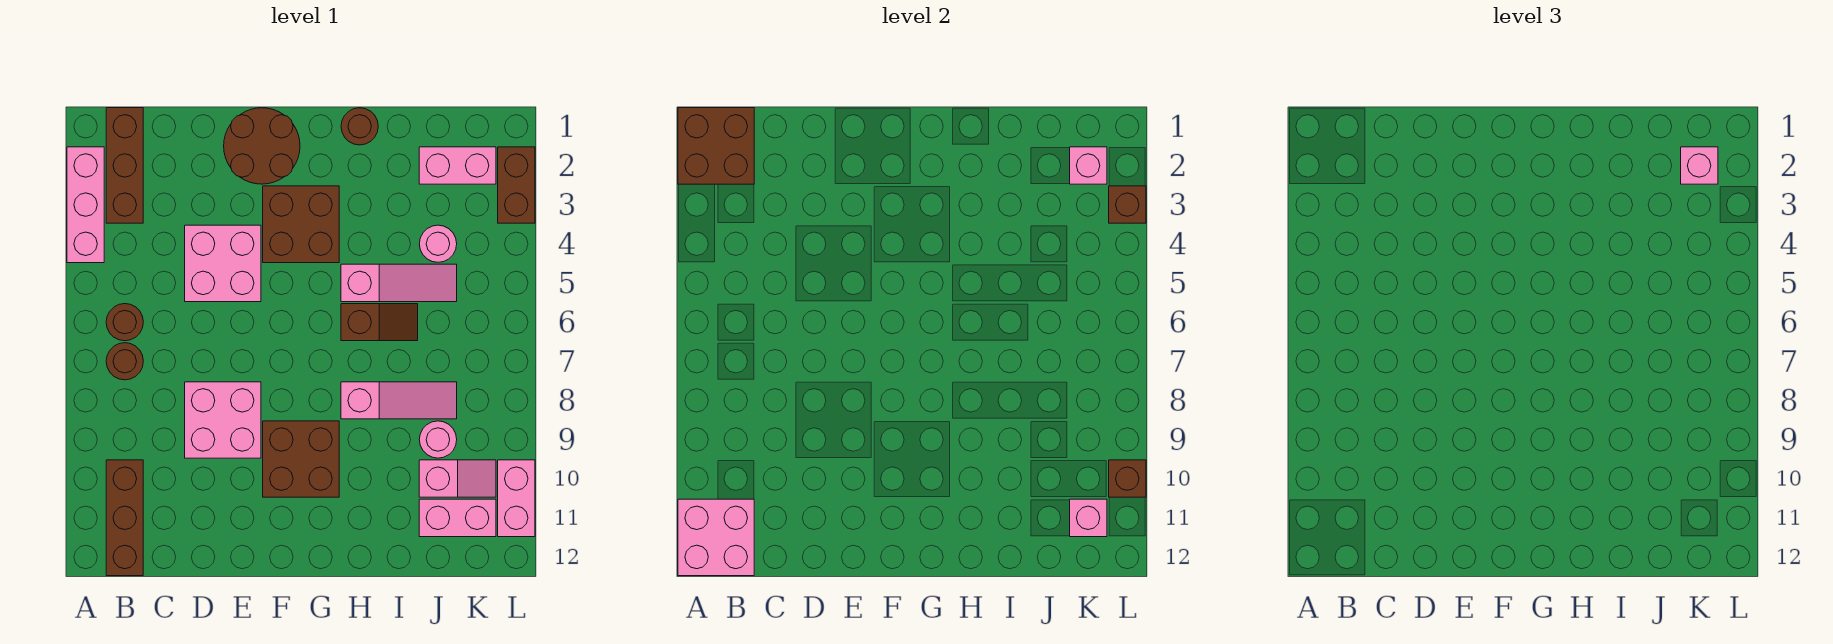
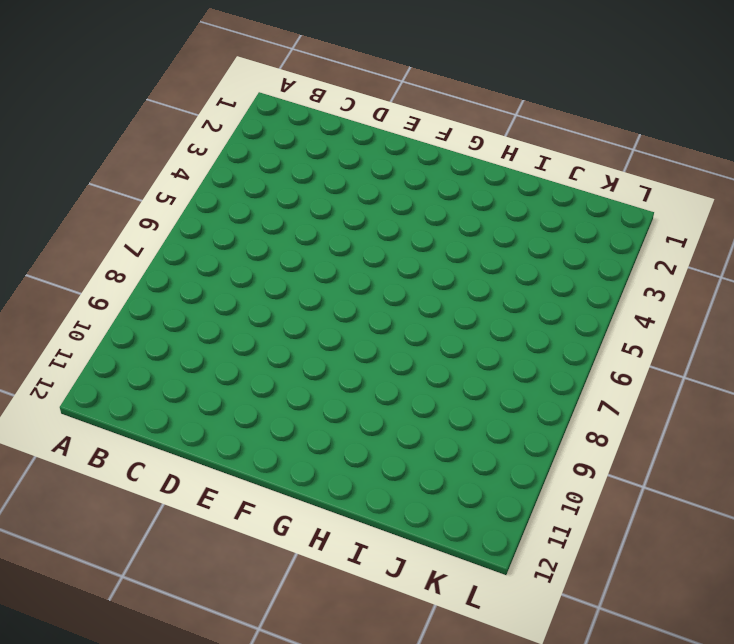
none -> pink 1x3 brick [67,147,104,263]
none -> brown 1x3 brick [106,108,143,223]
none -> brown 1x1 round brick [106,304,143,341]

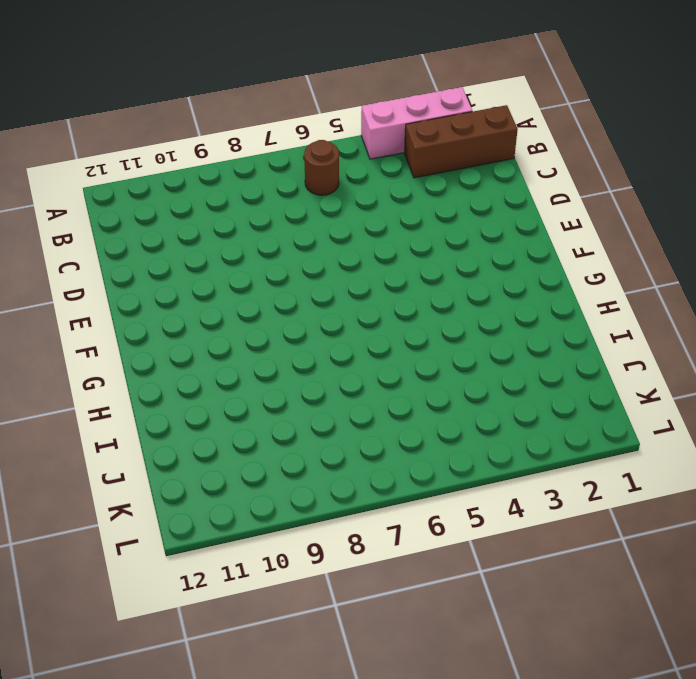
none -> brown 1x1 round brick [106,343,143,380]
none -> brown 1x3 brick [106,460,143,576]
none -> pink 2x2 brick [185,225,261,302]

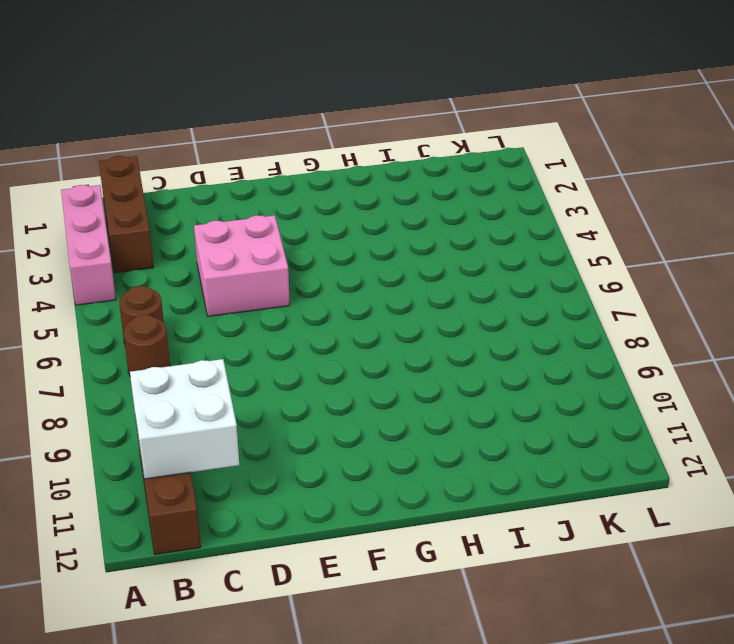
white 2x2 brick [130,359,239,479] -> pink 2x2 brick [678,499,754,576]
none -> pink 2x2 brick [185,382,261,458]
none -> brown 2x2 round brick [224,108,300,184]
none -> brown 2x2 brick [263,186,339,263]

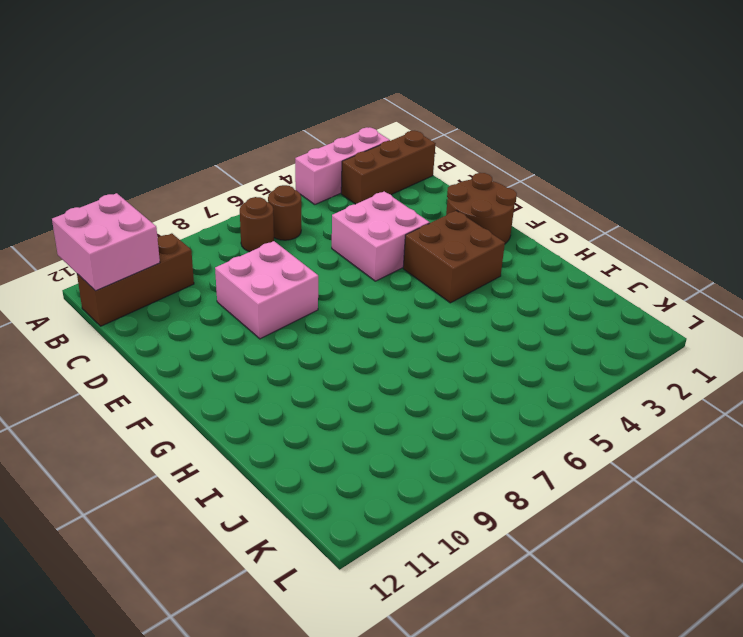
none -> brown 2x2 brick [263,421,339,497]
none -> brown 1x1 round brick [341,108,378,145]
none -> pink 1x3 slope [341,264,457,302]

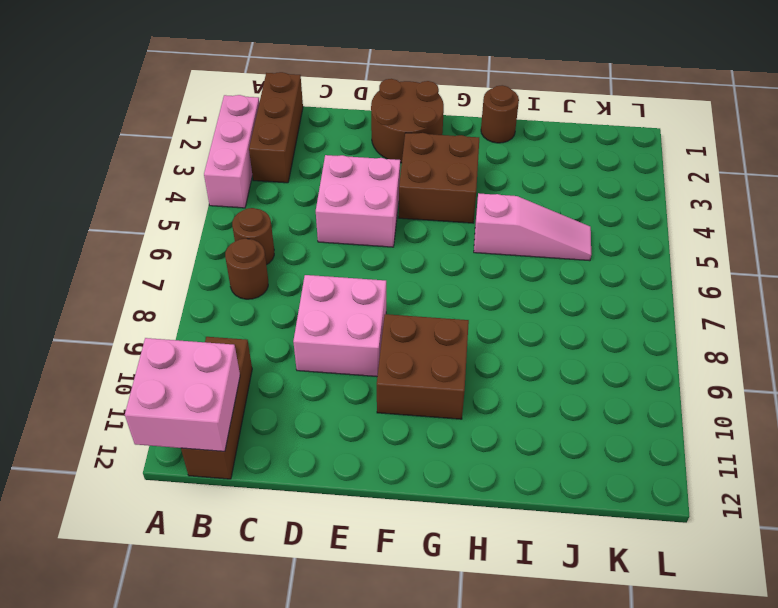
none -> brown 1x2 slope [341,304,418,341]
none -> pink 1x3 slope [341,382,457,419]
none -> pink 1x2 brick [419,147,496,184]

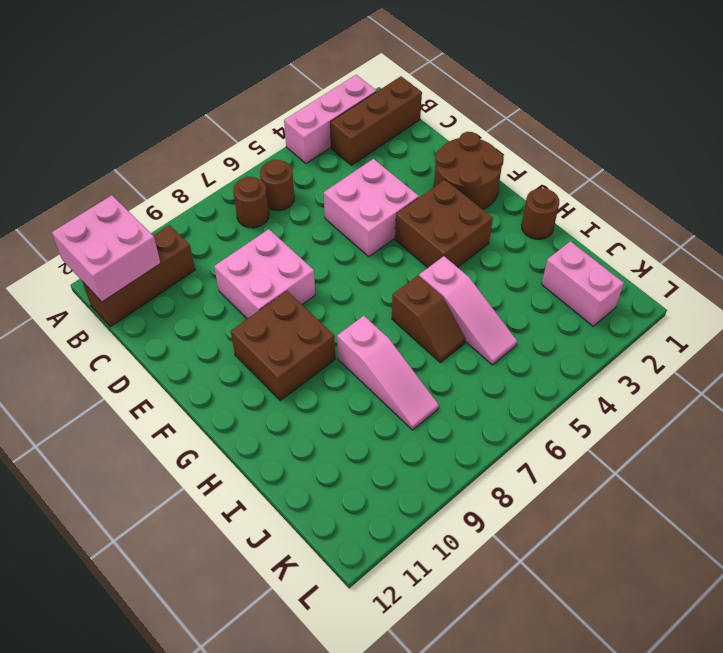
none -> pink 1x1 round brick [419,225,457,262]
none -> pink 1x1 round brick [419,421,457,458]
none -> pink 1x2 slope [419,460,496,497]

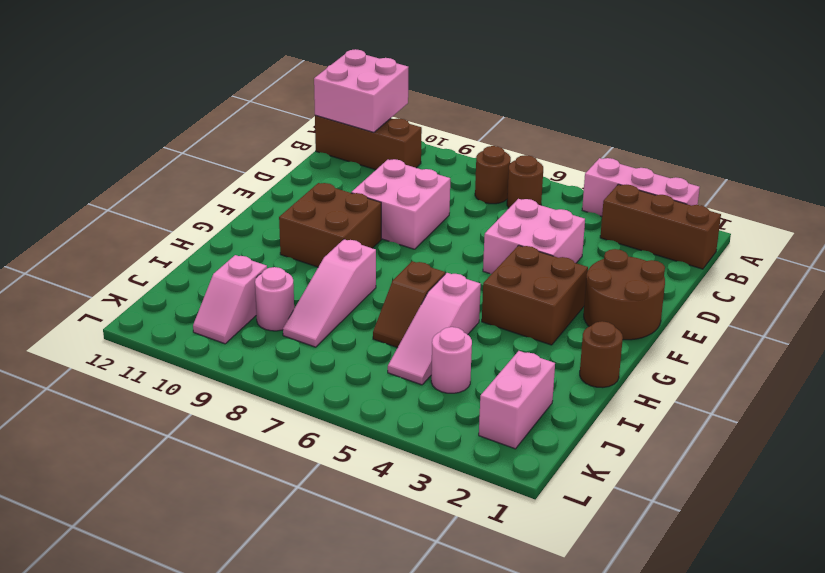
none -> pink 1x2 brick [419,499,496,537]
none -> brown 1x2 brick [498,147,535,223]
none -> pink 1x2 brick [498,460,535,537]

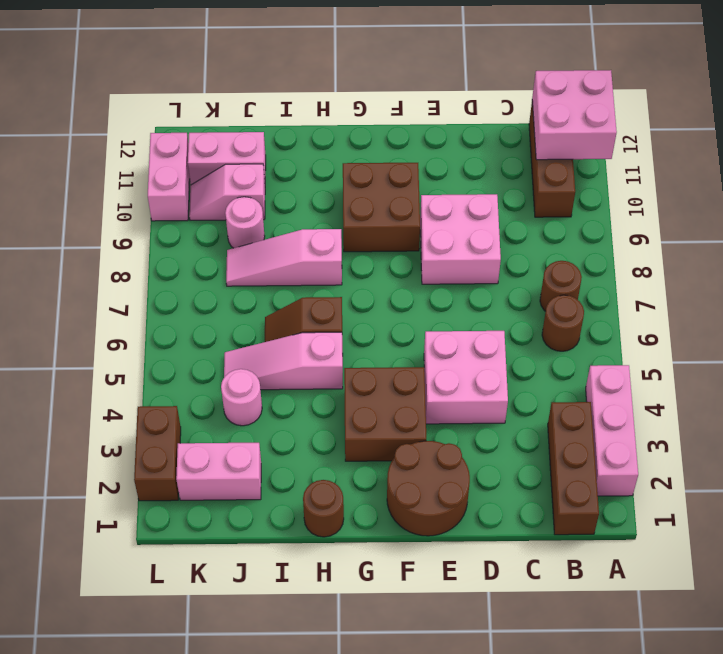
none -> brown 2x2 brick [678,108,754,184]
none -> pink 1x1 brick [1070,147,1107,184]
none -> pink 1x1 brick [1070,499,1107,537]

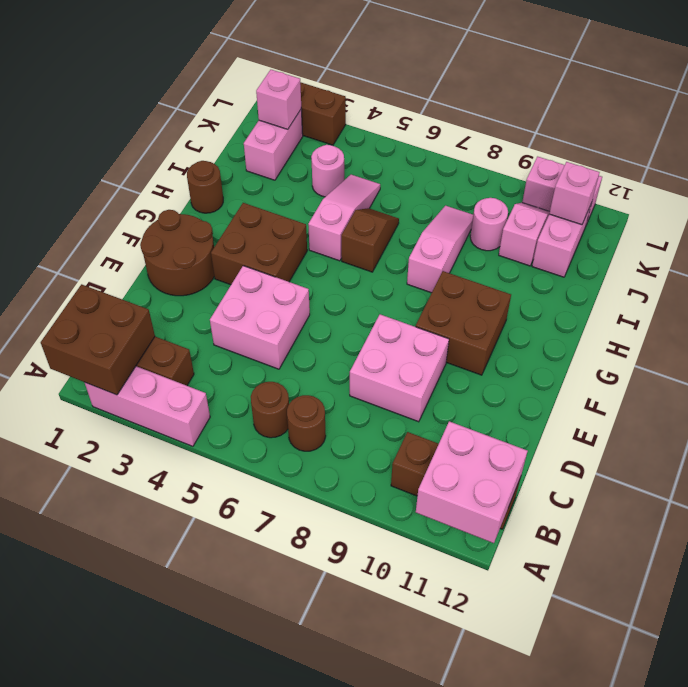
none -> brown 1x1 brick [1109,186,1146,223]
none -> brown 1x1 brick [1109,460,1146,497]
none -> pink 1x1 brick [1681,147,1718,184]

